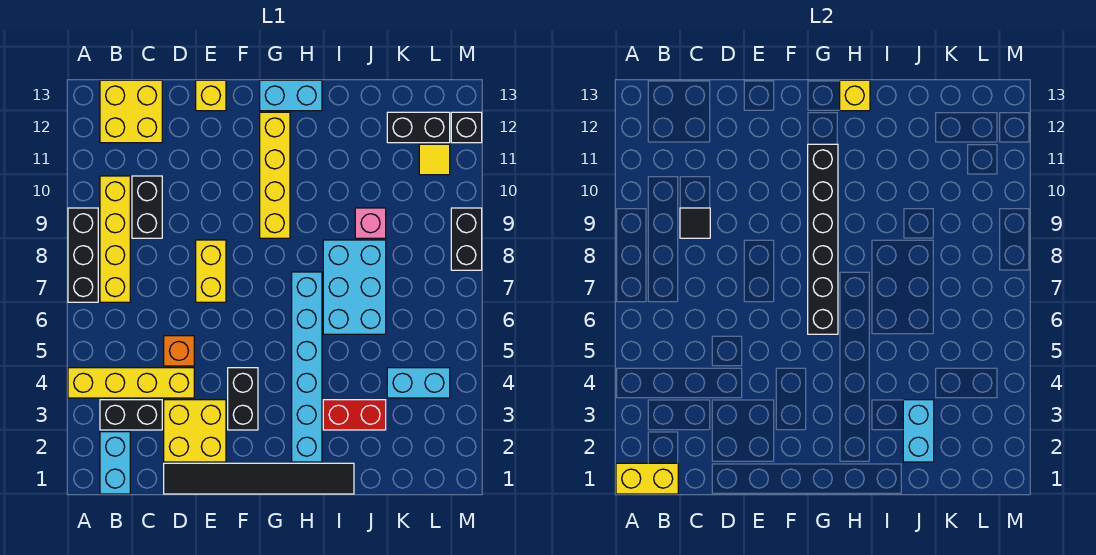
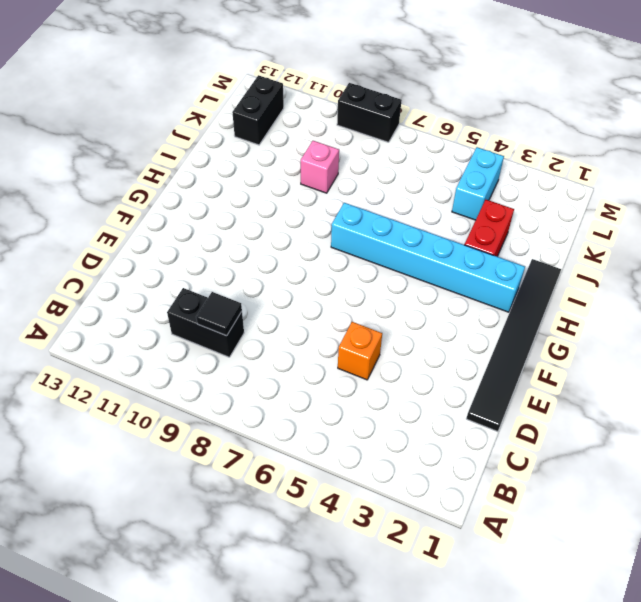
none -> yellow 1x4 brick [68,368,194,398]
none -> black 1x3 brick [68,208,98,302]
none -> cyan 1x2 brick [100,432,130,494]

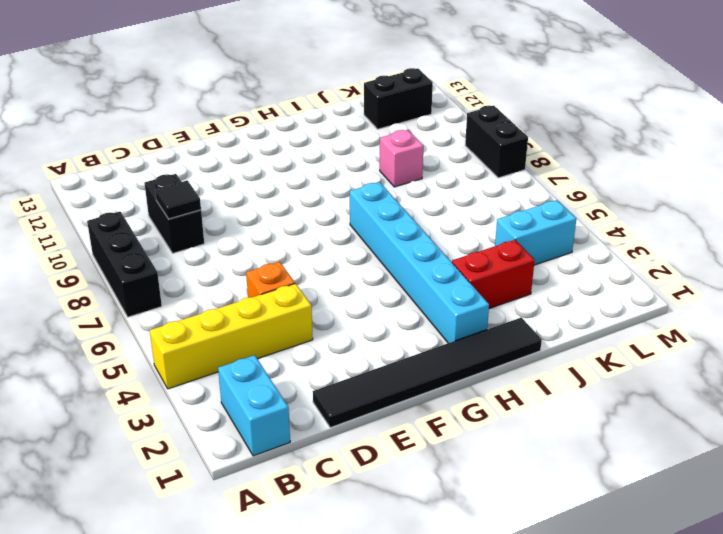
none -> black 1x2 brick [100,400,162,430]
none -> yellow 1x4 brick [100,176,130,302]
none -> yellow 2x2 brick [100,80,162,143]

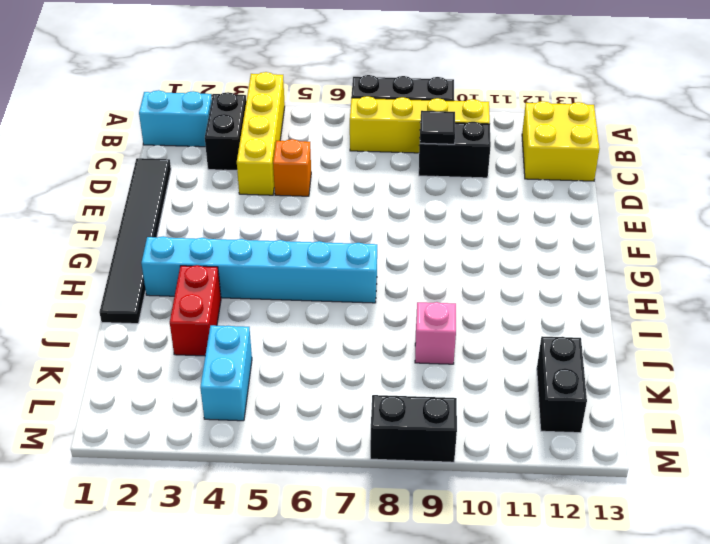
none -> yellow 2x2 brick [164,400,226,462]
none -> yellow 1x2 brick [196,240,226,302]
none -> yellow 1x1 brick [196,80,226,111]

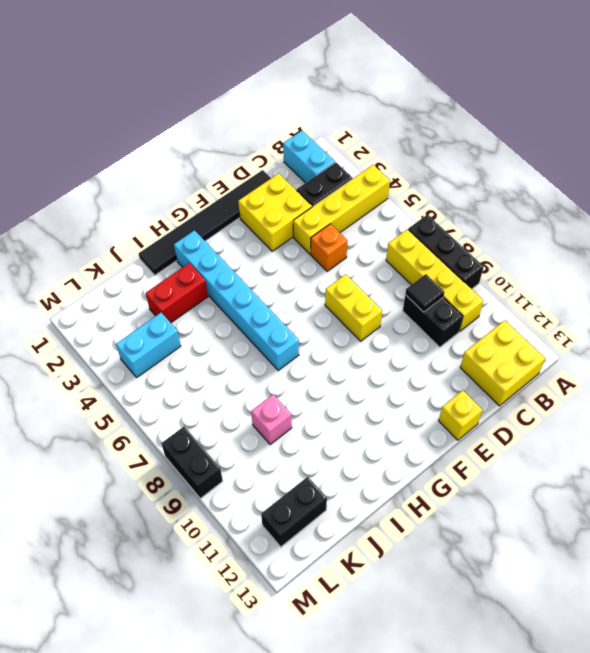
none -> black 1x2 brick [228,368,258,430]
none -> yellow 1x4 brick [260,112,290,238]
none -> cyan 1x2 brick [260,80,322,111]

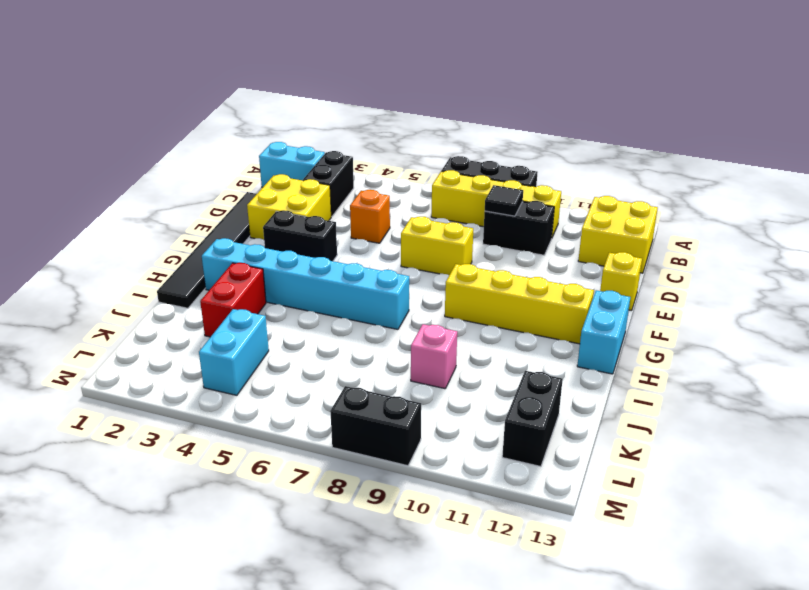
none -> yellow 1x4 brick [68,368,194,398]
none -> cyan 2x3 brick [323,240,386,334]
none -> yellow 1x1 tile [419,144,450,175]

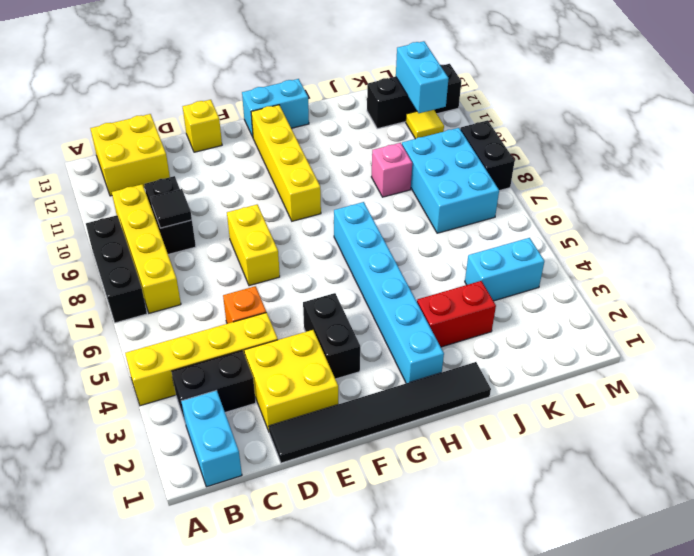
cyan 2x3 brick [402,128,499,233] -> cyan 2x3 brick moved to [323,240,386,334]
cyan 1x2 brick [396,41,449,113] -> cyan 1x2 brick moved to [903,400,934,462]
none -> yellow 1x2 brick [616,463,678,494]
none -> black 1x6 brick [808,144,838,334]
none -> yellow 1x1 brick [840,80,870,111]

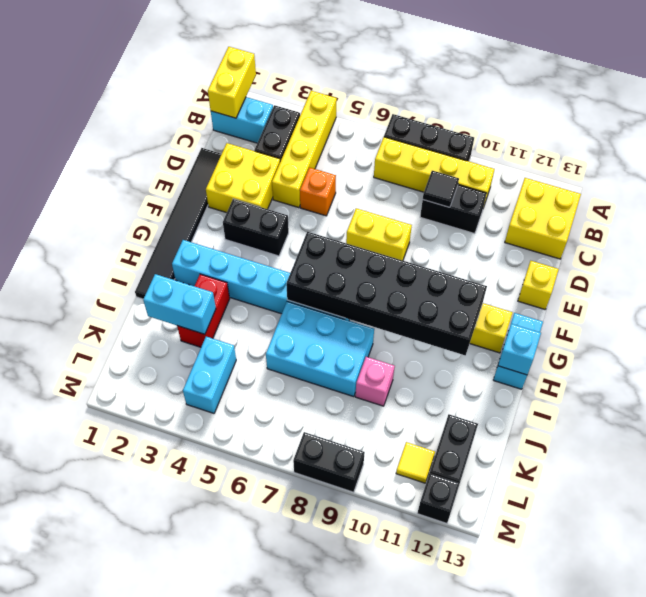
black 2x6 brick [286,232,487,355] -> black 1x6 brick [808,144,838,334]
cyan 1x1 brick [498,324,541,375] -> yellow 1x1 brick [840,80,870,111]

